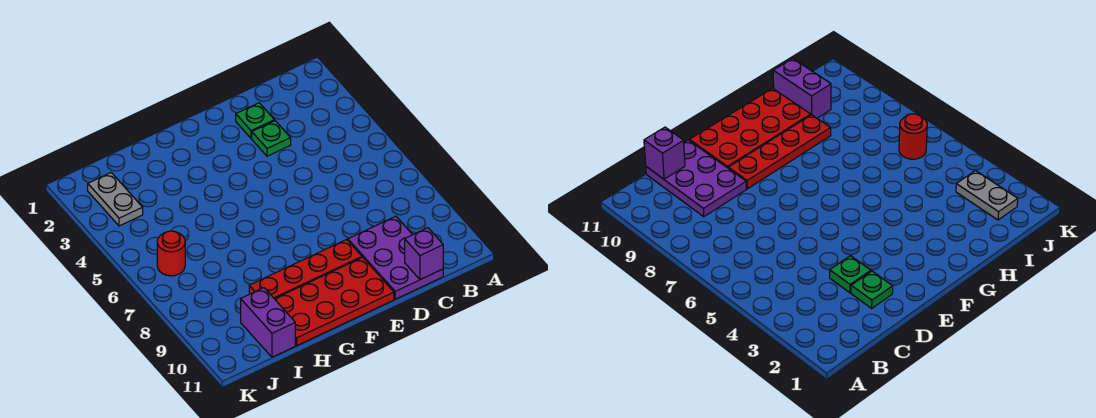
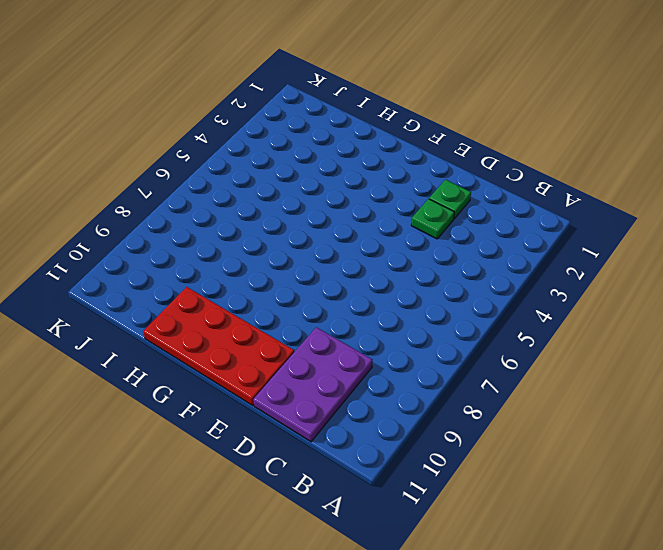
none -> red 1x4 plate [249,240,362,299]
none -> purple 1x2 brick [241,288,295,357]

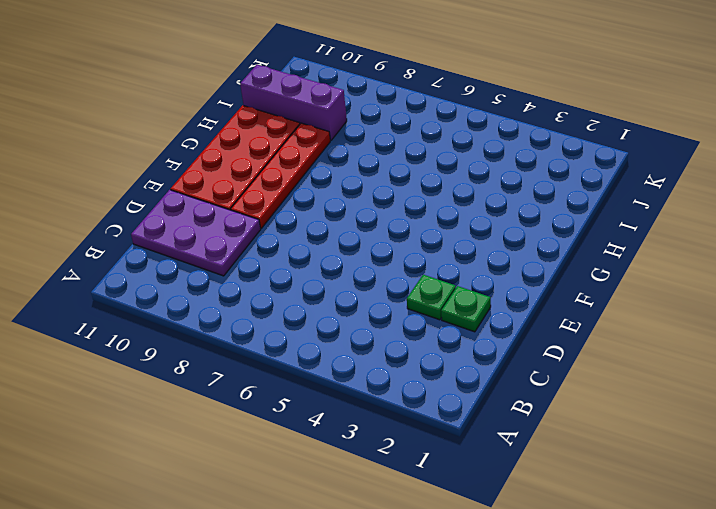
purple 1x3 brick [240,65,347,141] -> purple 1x2 brick [241,288,295,357]
none -> grey 1x2 plate [88,173,143,226]
none -> red 1x1 round brick [157,231,185,276]

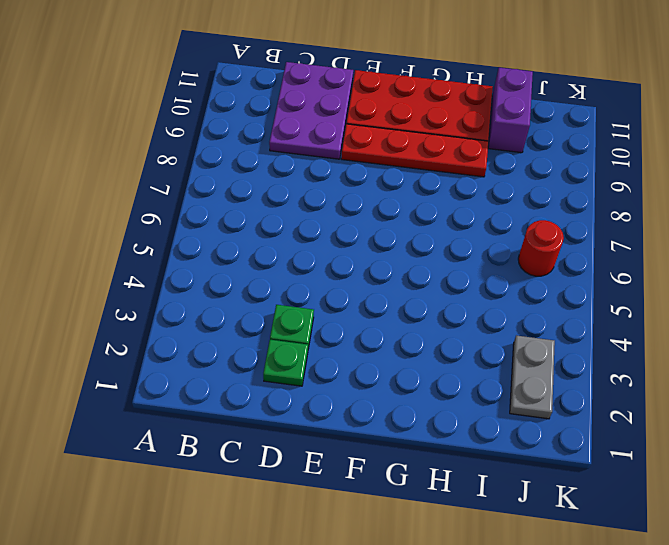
none -> purple 1x1 brick [405,228,443,280]

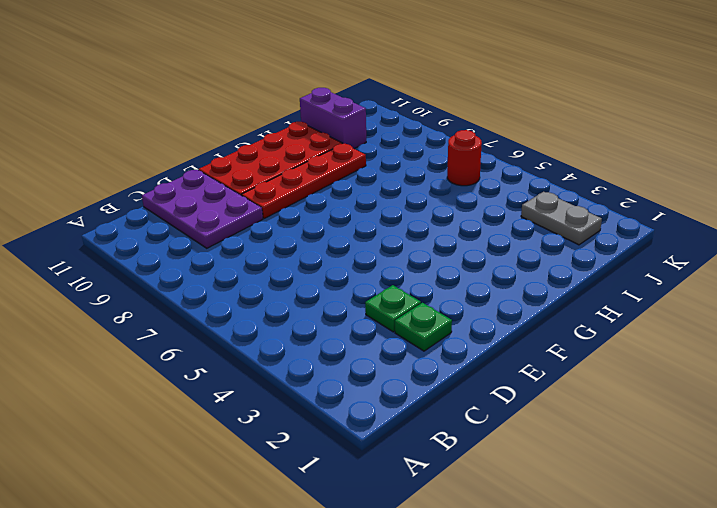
none -> purple 1x1 brick [405,228,443,280]

